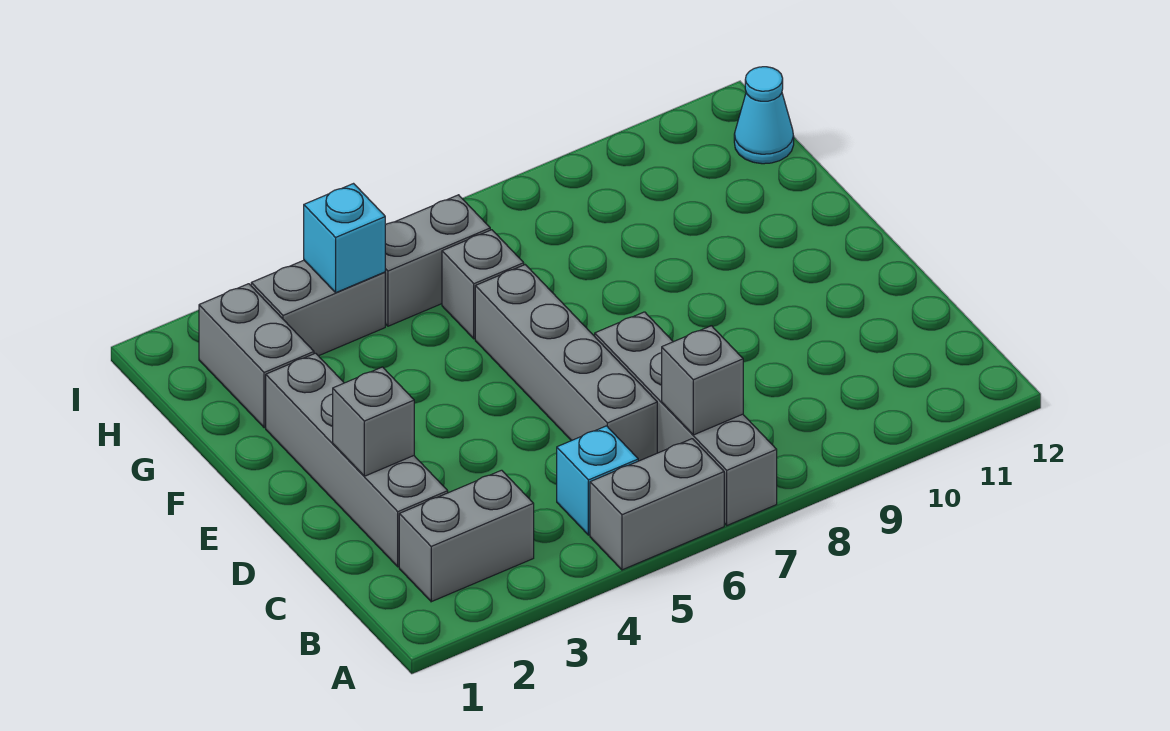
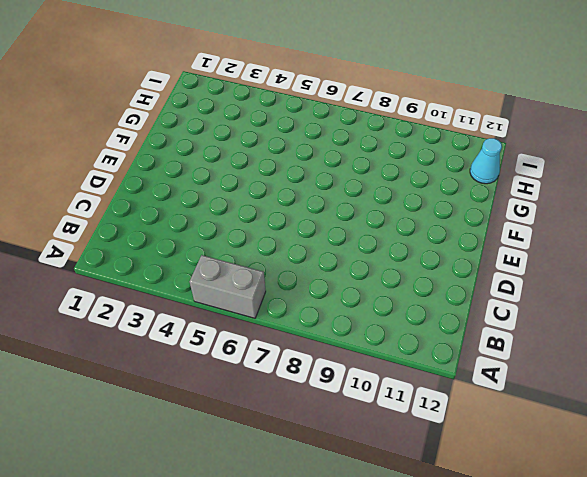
none -> grey 1x4 brick [595,312,777,525]
none -> grey 1x2 brick [399,470,534,602]
none -> cyan 1x1 brick [557,426,638,535]

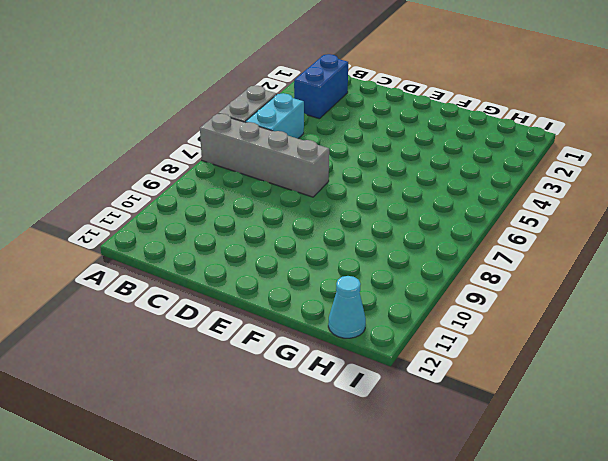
blue 1x2 brick [294,54,348,119] -> grey 1x2 brick [399,470,534,602]
cyan 1x2 brick [246,93,304,139] -> cyan 1x1 brick [557,426,638,535]
none -> grey 1x4 brick [266,353,448,567]
none -> grey 1x4 brick [475,265,657,461]
none -> grey 1x2 brick [199,284,314,428]

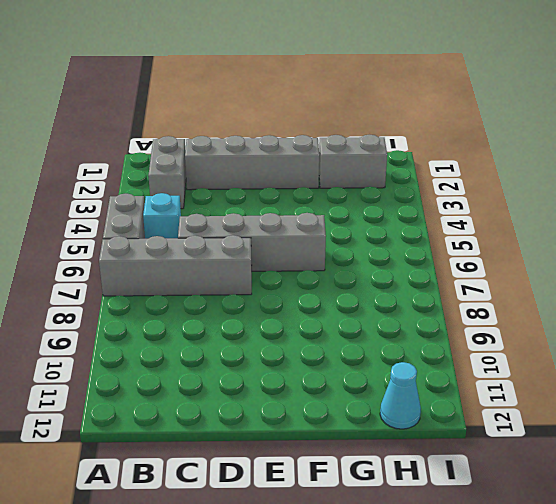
none -> grey 1x1 brick [442,230,524,339]
none -> grey 1x2 brick [251,260,385,356]
none -> grey 1x2 brick [385,195,490,326]

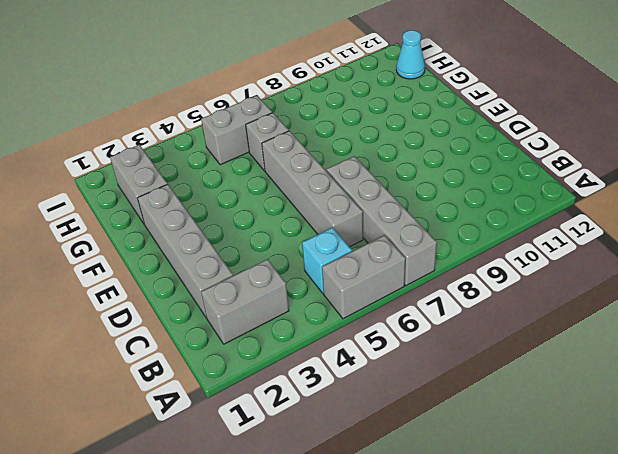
none -> grey 1x2 brick [251,260,385,356]
none -> grey 1x1 brick [662,326,743,435]
none -> grey 1x1 brick [333,367,414,476]

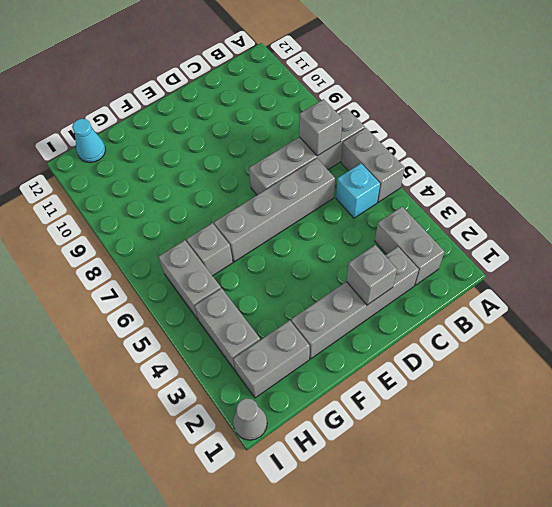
grey 1x1 cone [233,398,267,440] -> none
none -> cyan 1x1 brick [304,184,385,292]

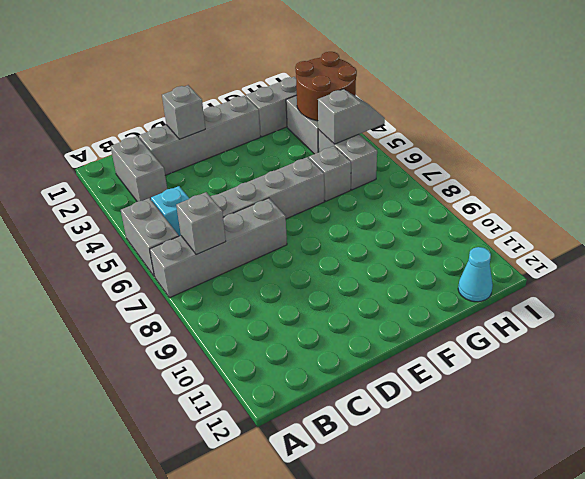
brown 2x2 round brick [295,52,357,121] -> cyan 1x1 brick [304,184,385,292]
grey 1x2 slope [318,89,385,144] -> none

